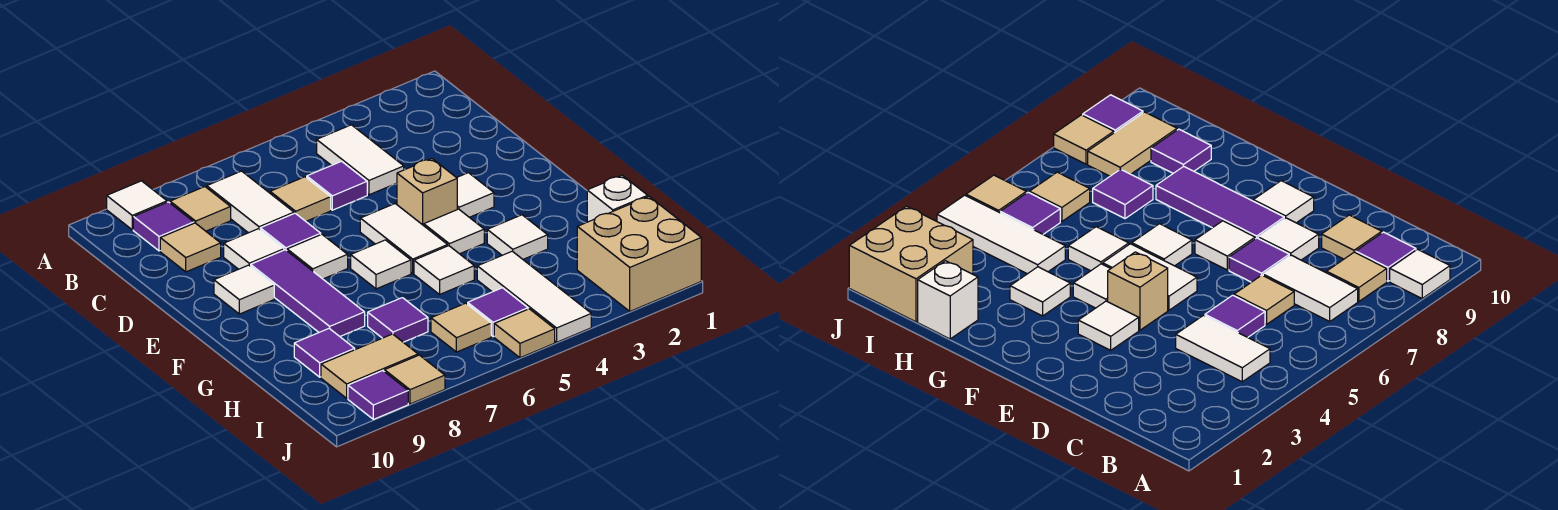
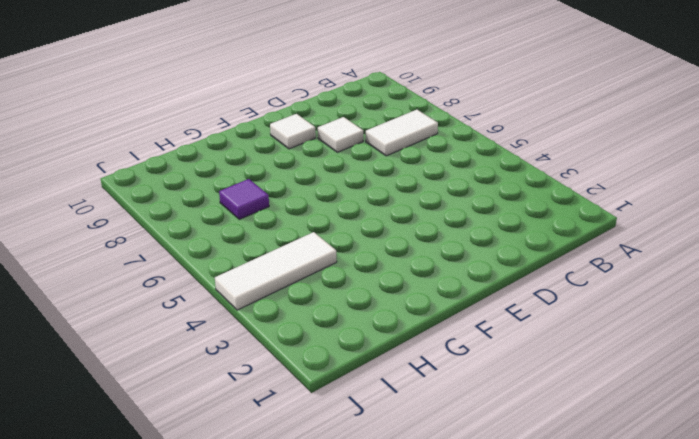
none -> white 1x1 tile [107,181,167,230]
none -> white 1x2 tile [317,125,404,195]
none -> tan 1x1 tile [170,187,231,231]
none -> purple 1x1 tile [133,202,194,251]

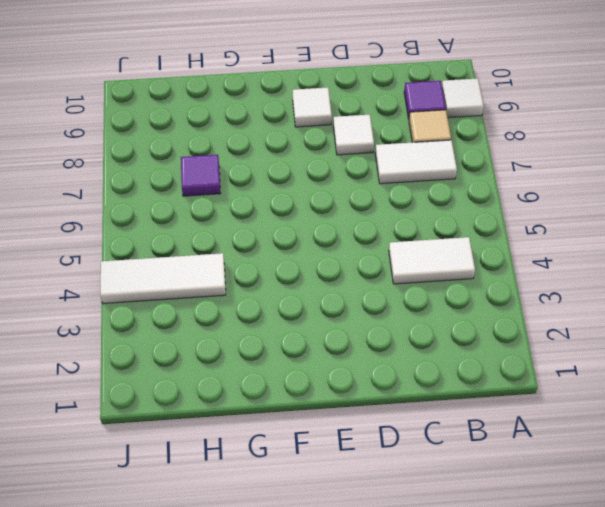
none -> purple 1x1 tile [307,161,367,210]
none -> tan 1x1 tile [270,177,331,221]
none -> tan 1x1 tile [160,223,221,272]
none -> purple 1x1 tile [260,213,321,251]

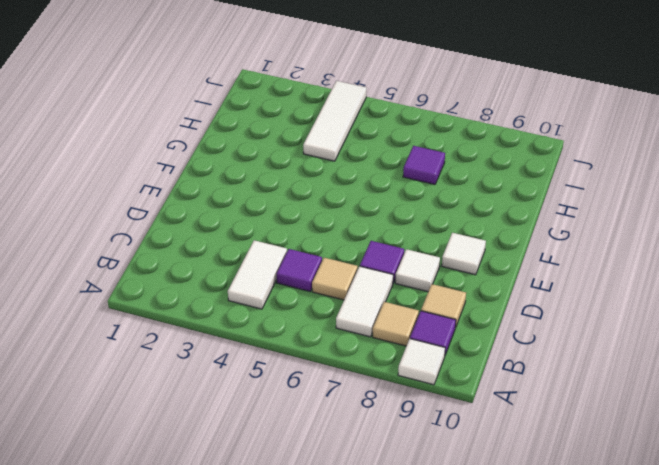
none -> white 1x1 tile [457,173,494,217]
none -> tan 1x1 brick [397,158,457,226]
none -> white 1x2 tile [360,204,448,273]
none -> white 1x1 tile [287,234,348,279]

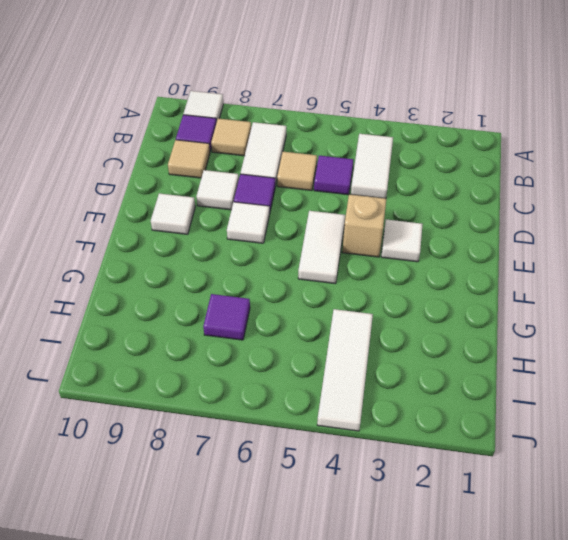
none -> purple 1x3 tile [251,250,365,336]
none -> white 1x1 tile [424,209,484,254]
none -> white 1x1 tile [351,240,411,289]
none -> white 1x1 tile [487,215,548,259]

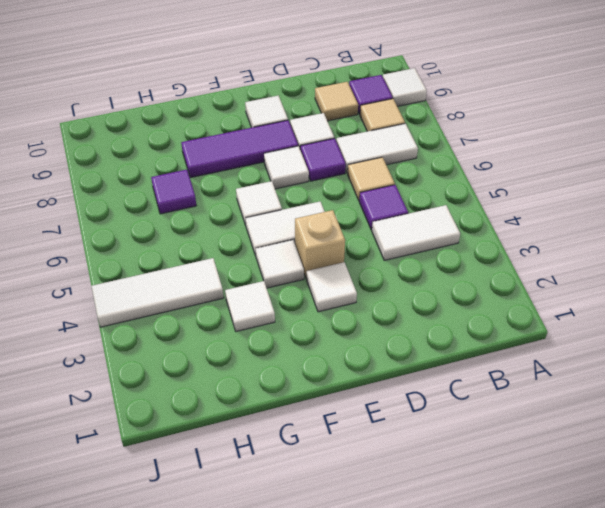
none -> white 1x1 tile [414,246,474,294]
none -> white 1x1 brick [587,175,648,222]
none -> purple 1x1 tile [294,328,355,377]
none -> tan 2x2 brick [577,197,701,311]

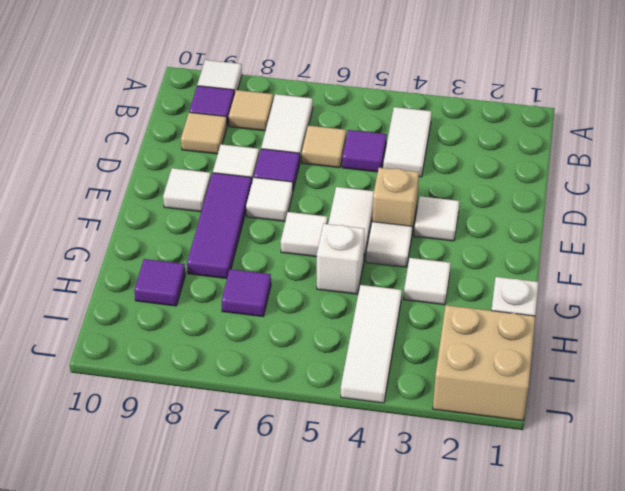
white 1x1 brick [317,224,365,294] -> white 1x1 tile [414,246,474,294]
none -> purple 1x1 tile [468,288,528,337]
none -> tan 1x1 tile [431,303,491,352]
none -> tan 1x2 tile [321,334,418,398]
none -> tan 1x1 tile [494,309,555,358]

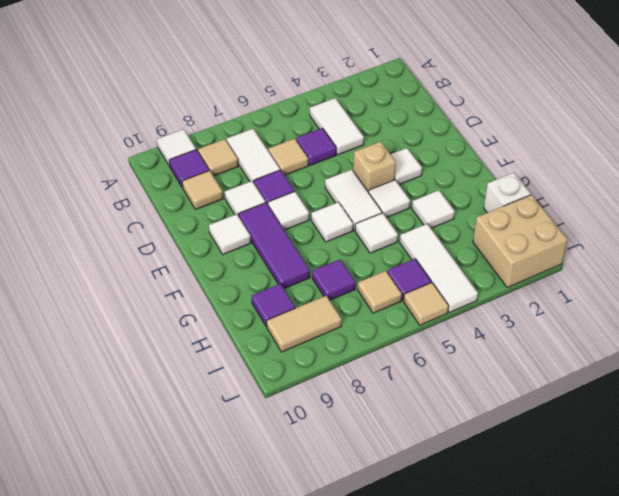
none -> tan 1x1 tile [385,355,445,404]
none -> purple 1x1 tile [348,371,408,419]

